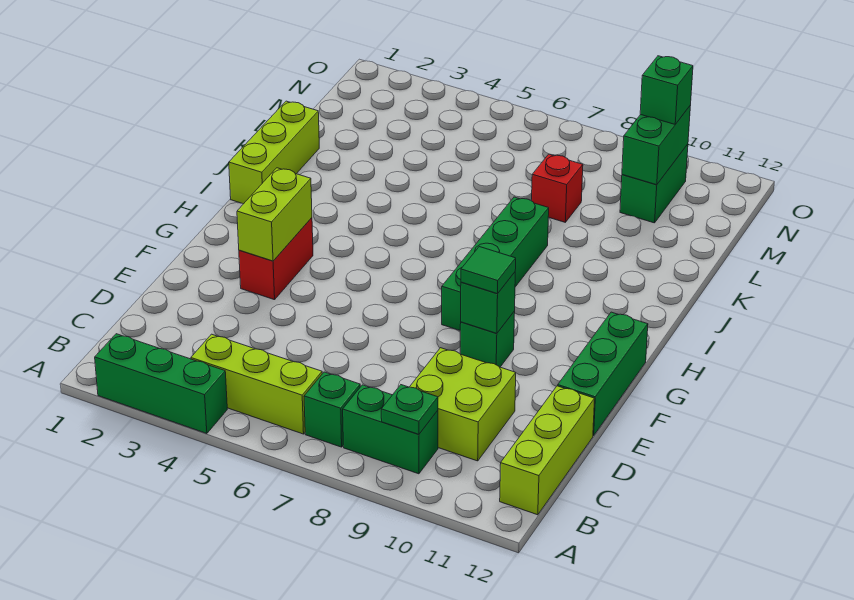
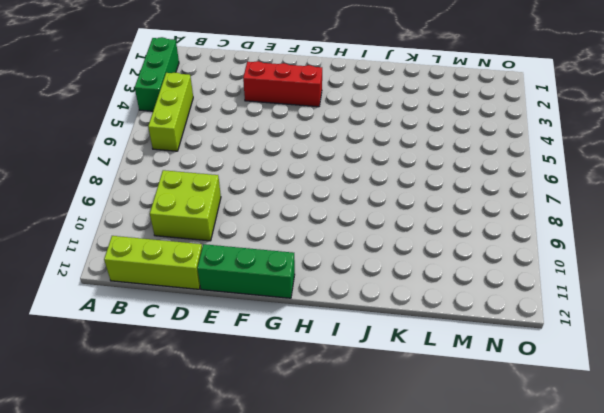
red 1x3 brick [243,61,322,107] -> red 1x2 brick [239,218,313,300]
none -> green 1x1 brick [304,372,360,447]
none -> green 1x2 brick [343,385,438,474]
none -> green 1x1 brick [460,311,515,367]

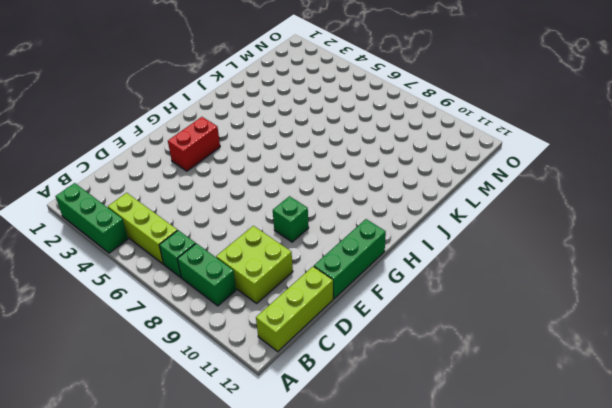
none -> green 1x4 brick [442,197,549,330]
none -> lime 1x3 brick [229,101,319,204]
none -> red 1x1 brick [532,154,583,222]

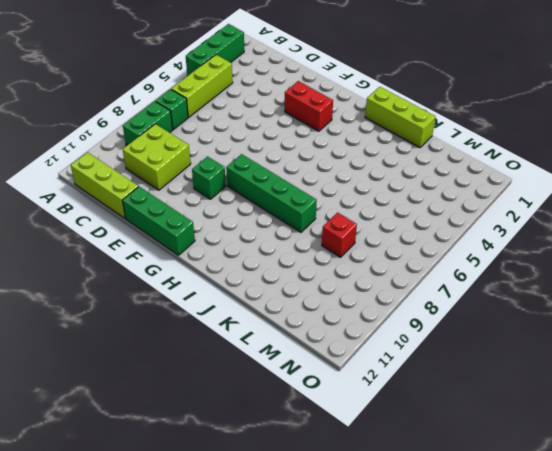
none -> green 1x2 brick [620,144,688,223]
none -> green 1x1 plate [381,385,438,435]
none -> lime 1x2 brick [237,168,312,261]

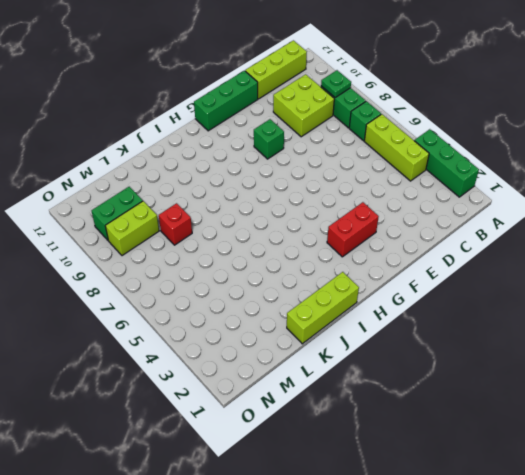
lime 1x2 brick [105,201,159,256] -> lime 1x2 brick moved to [237,168,312,261]
none -> green 1x4 brick [442,197,549,330]
none -> green 1x1 brick [461,272,515,333]
none -> green 1x2 brick [622,105,691,185]

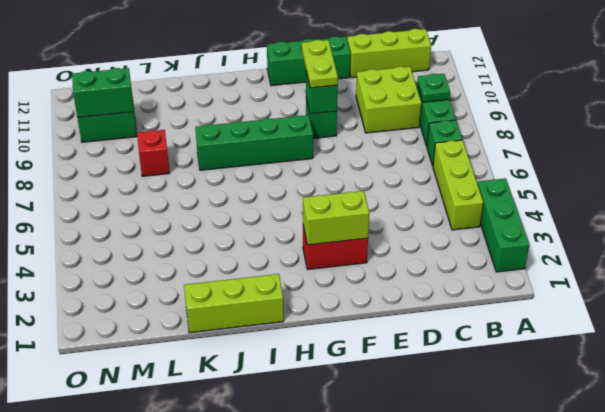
lime 1x2 plate [302,40,338,88] -> green 1x1 tile [461,247,516,294]
none -> green 1x1 brick [640,56,693,124]

